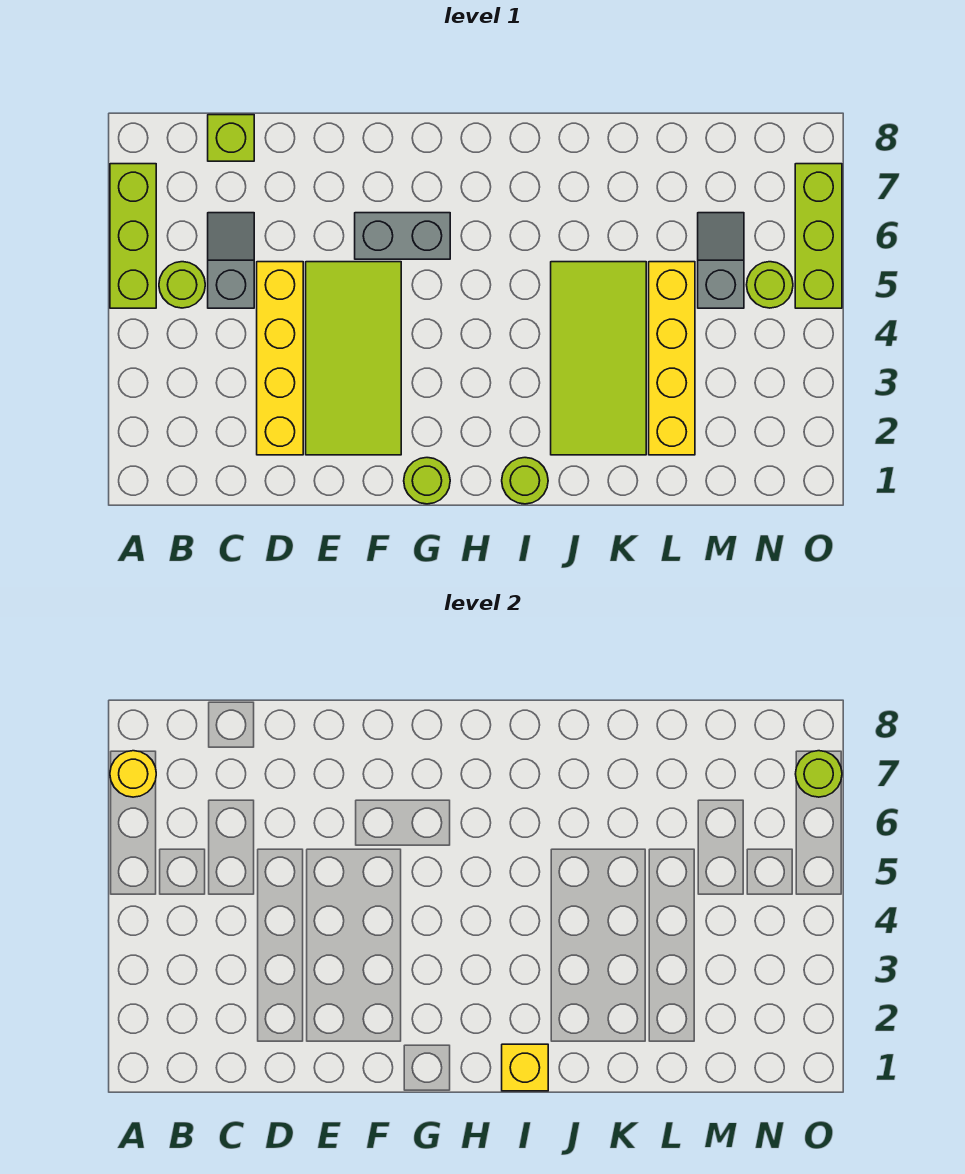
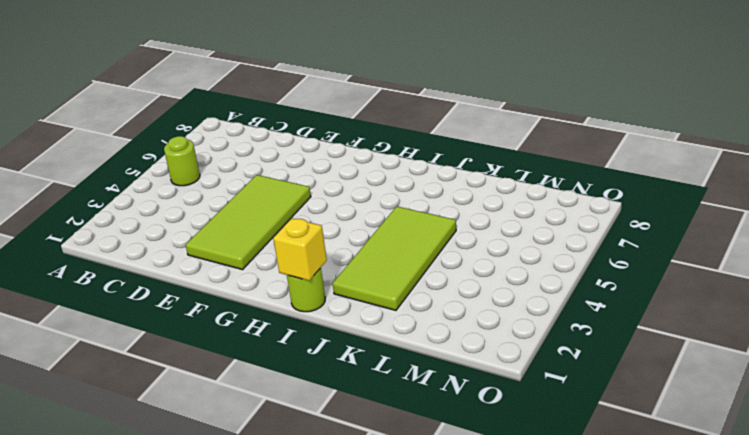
none -> lime 1x3 brick [110,164,156,308]
none -> grey 1x2 slope [208,213,254,308]
none -> lime 1x1 brick [208,115,254,161]

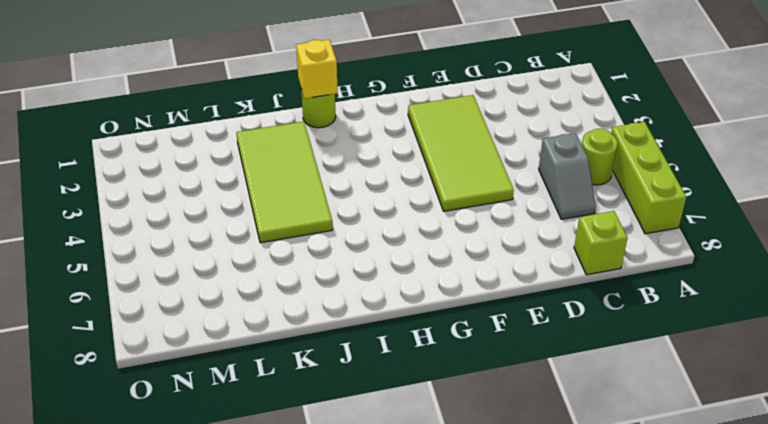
none -> yellow 1x4 brick [257,262,303,455]
none -> grey 1x2 brick [355,213,450,259]
none -> lime 1x1 round brick [404,458,450,504]

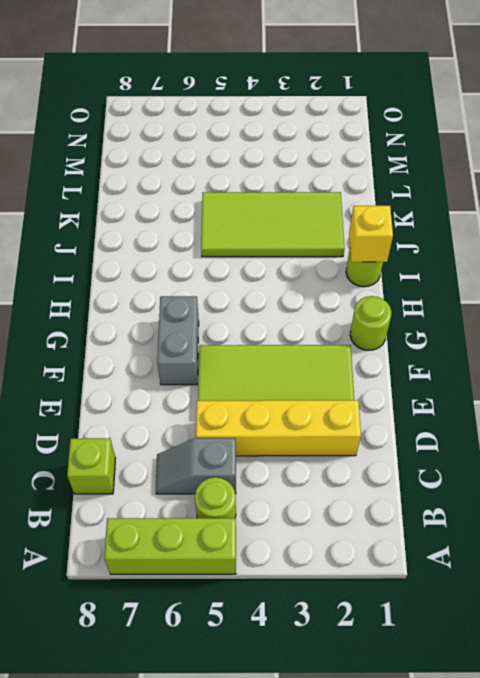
none -> yellow 1x4 brick [649,262,695,455]
none -> grey 1x2 slope [698,213,744,308]
none -> lime 1x1 round brick [747,262,793,308]

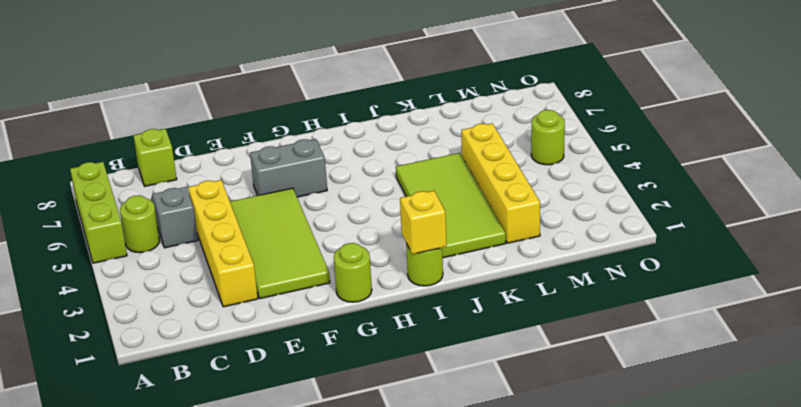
none -> grey 1x2 slope [698,213,744,308]
none -> lime 1x3 brick [795,164,842,308]
none -> yellow 1x1 round brick [110,751,156,797]

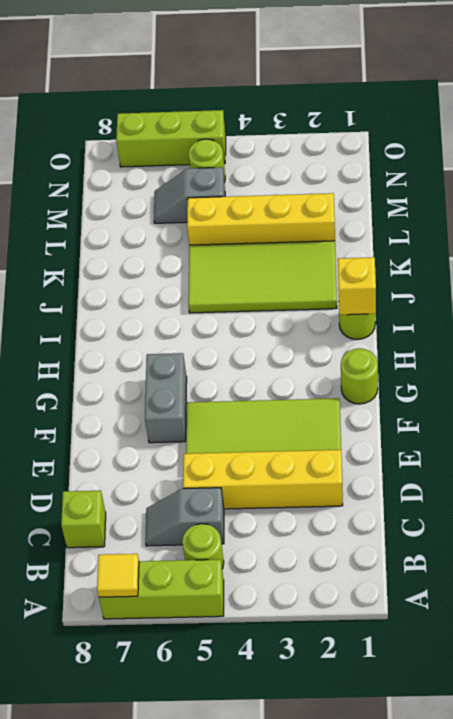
yellow 1x1 tile [97,554,139,597] -> yellow 1x1 round brick [110,751,156,797]
none -> lime 1x1 round brick [796,751,842,797]

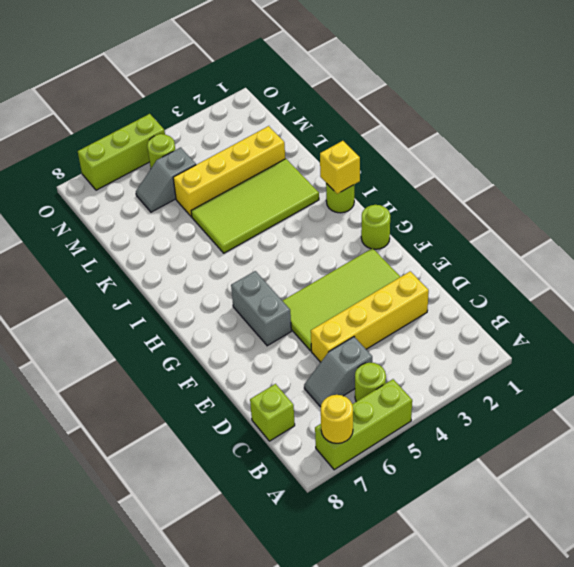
none -> lime 1x1 round brick [796,751,842,797]

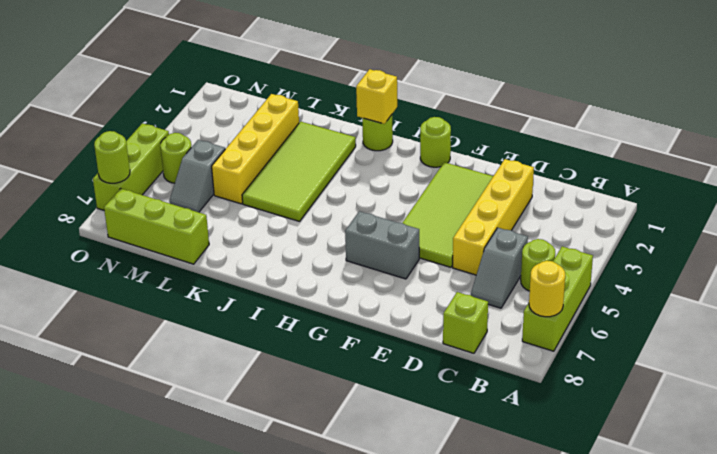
lime 1x3 brick [104,188,209,264] -> none

